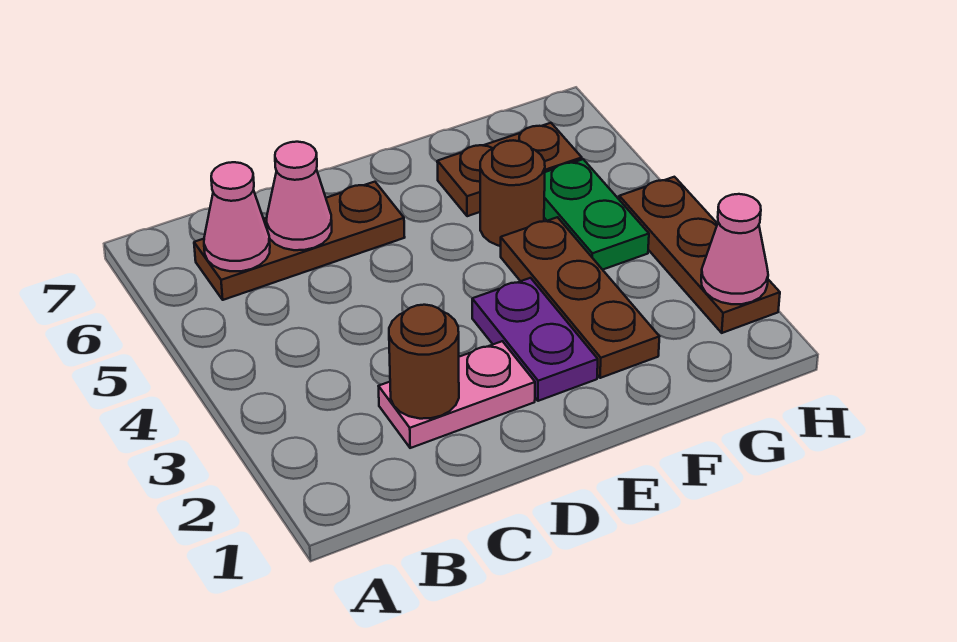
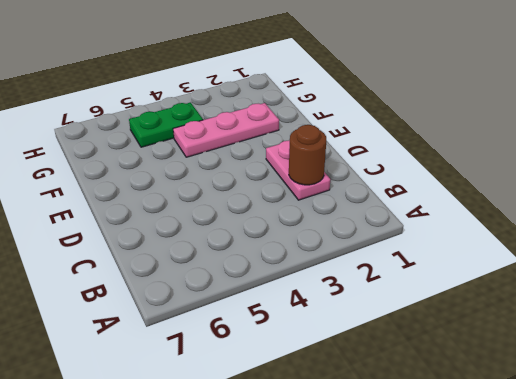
pink 1x3 plate [173,103,279,157] -> brown 1x3 plate [501,217,659,378]
none -> brown 1x3 plate [194,182,405,300]
none -> purple 1x2 plate [472,278,598,401]
none -> brown 1x1 round brick [480,140,545,246]

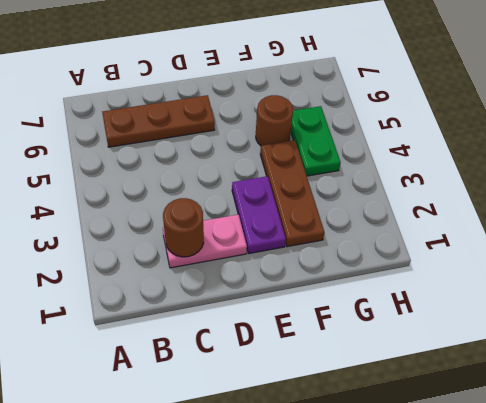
none -> brown 1x2 plate [437,123,582,216]
none -> brown 1x3 plate [619,177,780,333]
none -> pink 1x1 cone [204,162,270,271]

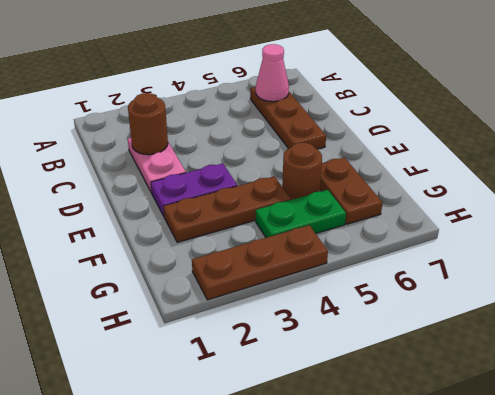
none -> pink 1x1 cone [267,142,332,250]
none -> pink 1x1 cone [701,194,768,304]

